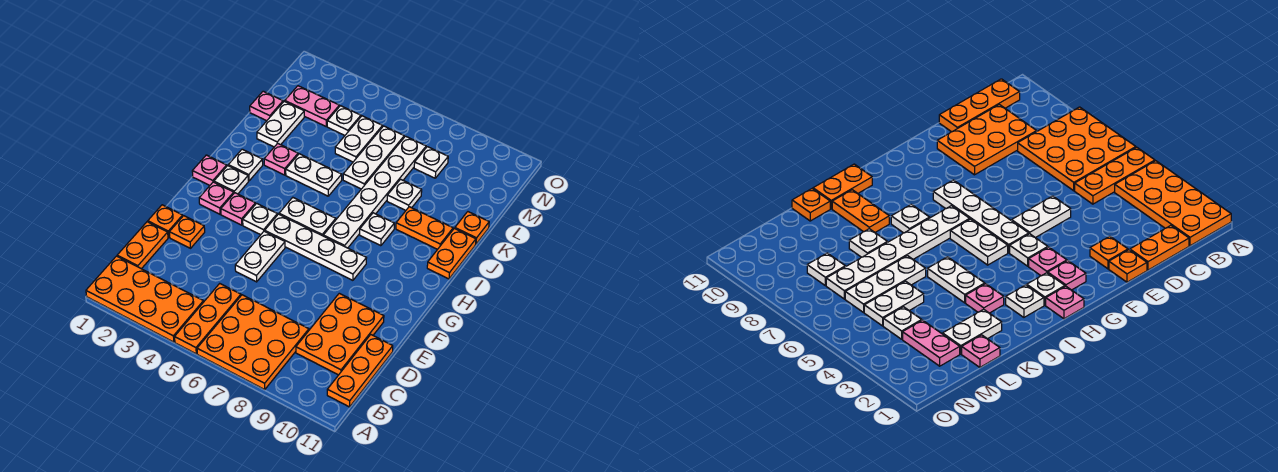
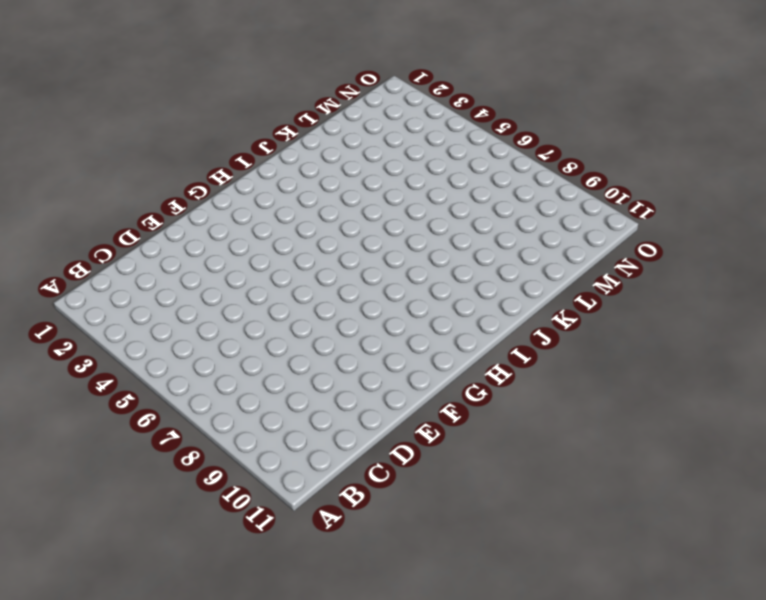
none -> orange 2x4 plate [86,256,203,342]
none -> orange 1x3 plate [175,284,241,354]
none -> orange 3x3 plate [197,295,309,389]
none -> orange 1x3 plate [327,335,393,407]

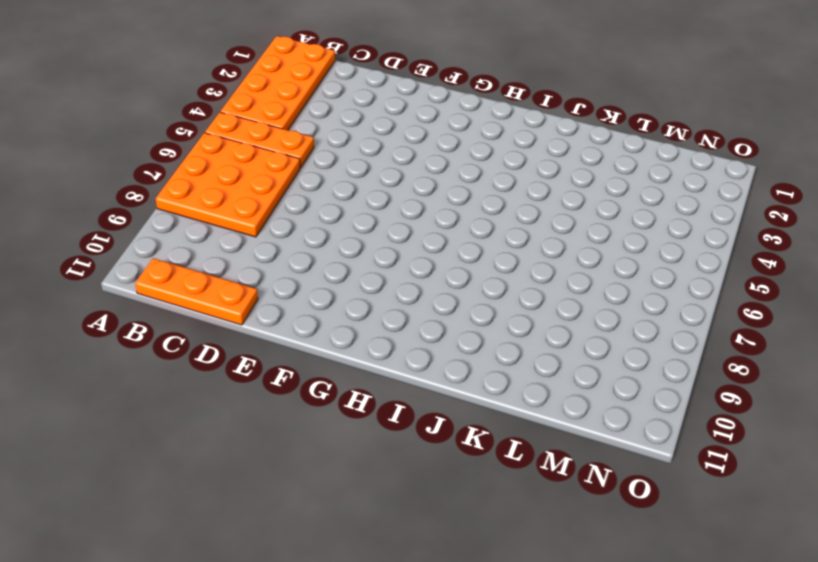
none -> orange 1x2 plate [117,222,168,269]
none -> orange 2x3 plate [296,293,384,375]
none -> orange 1x1 plate [148,205,183,237]
none -> orange 1x1 plate [169,216,205,248]

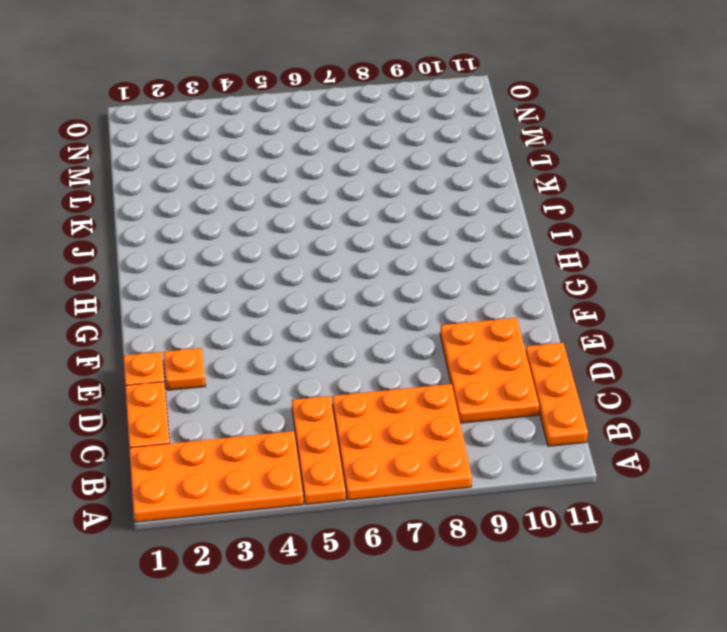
none -> white 1x2 plate [235,231,285,282]
none -> pink 1x1 plate [199,182,234,214]
none -> pink 1x1 plate [221,193,255,225]
none -> white 1x1 plate [243,203,277,235]

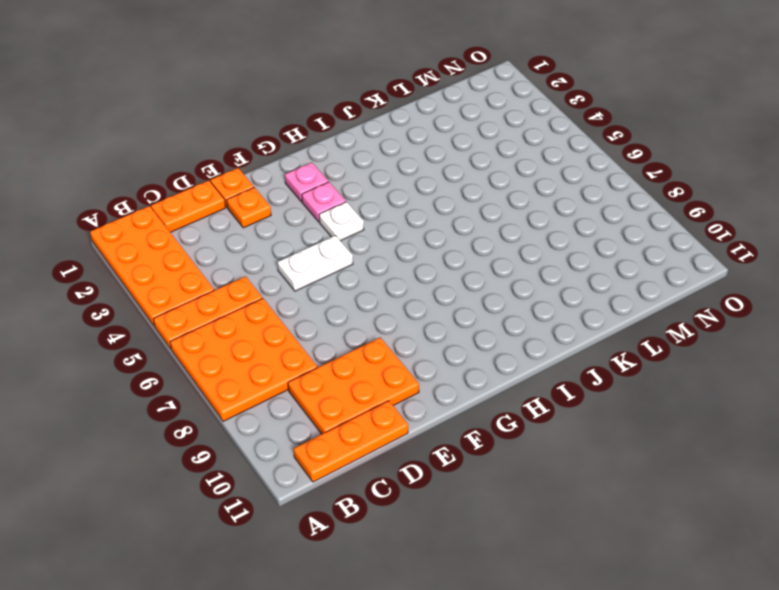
none -> white 1x4 plate [265,214,366,280]
none -> pink 1x1 plate [192,155,227,185]
none -> white 1x1 plate [214,166,248,194]
none -> white 1x2 plate [279,198,336,236]

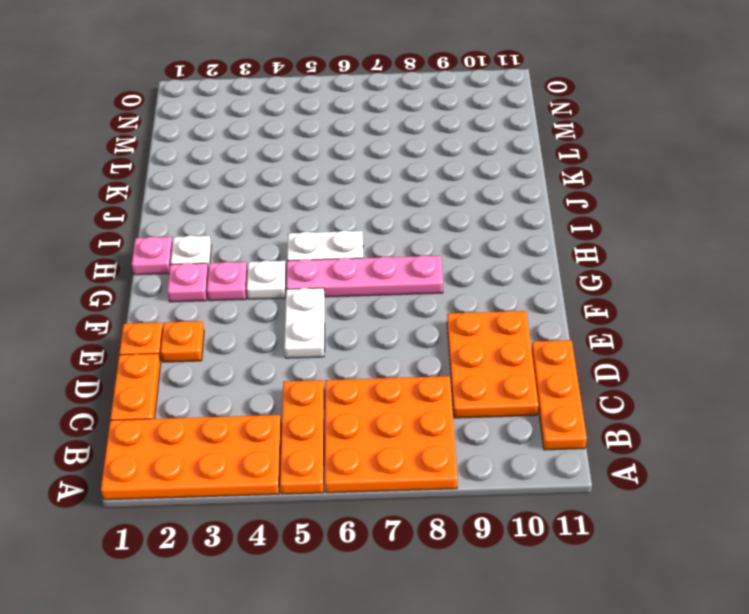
pink 1x4 plate [286,255,443,297] -> white 1x4 plate [265,214,366,280]
none -> white 1x6 plate [323,136,426,248]
none -> white 1x1 plate [228,149,263,181]
none -> white 1x1 plate [360,213,394,246]
none -> orange 1x2 plate [427,228,476,279]

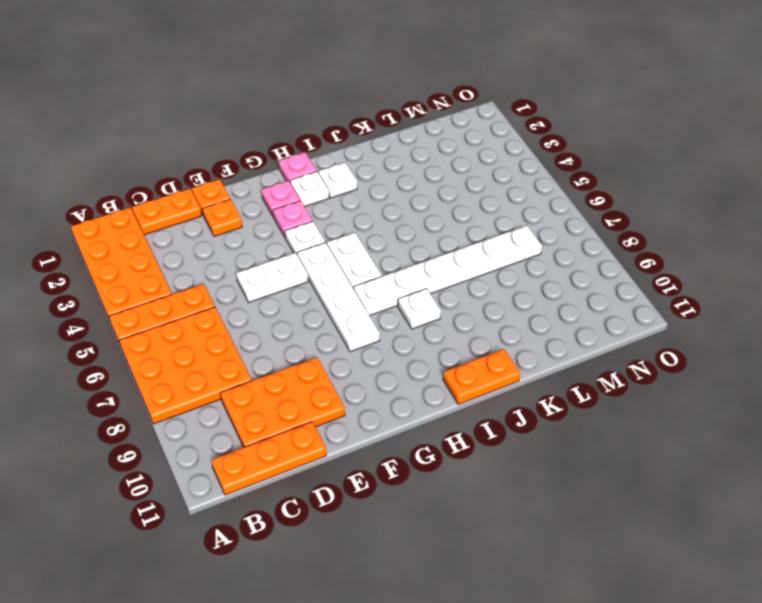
none -> pink 1x1 plate [264,143,298,175]
none -> white 1x2 plate [286,154,342,196]
none -> orange 1x2 plate [396,207,453,249]
none -> white 1x2 plate [257,101,304,147]

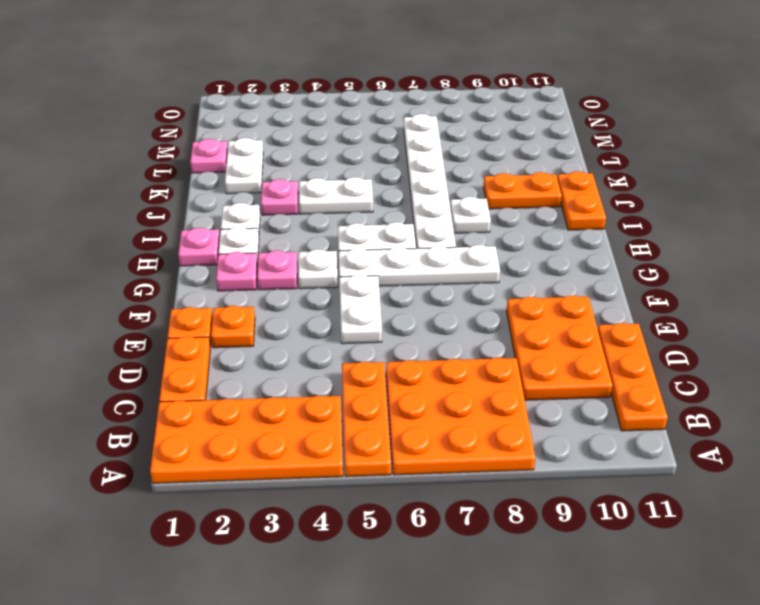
none -> white 1x3 plate [343,126,404,189]
none -> white 1x1 plate [387,179,422,210]
none -> orange 1x1 plate [455,212,489,244]
none -> white 1x2 plate [335,116,382,162]

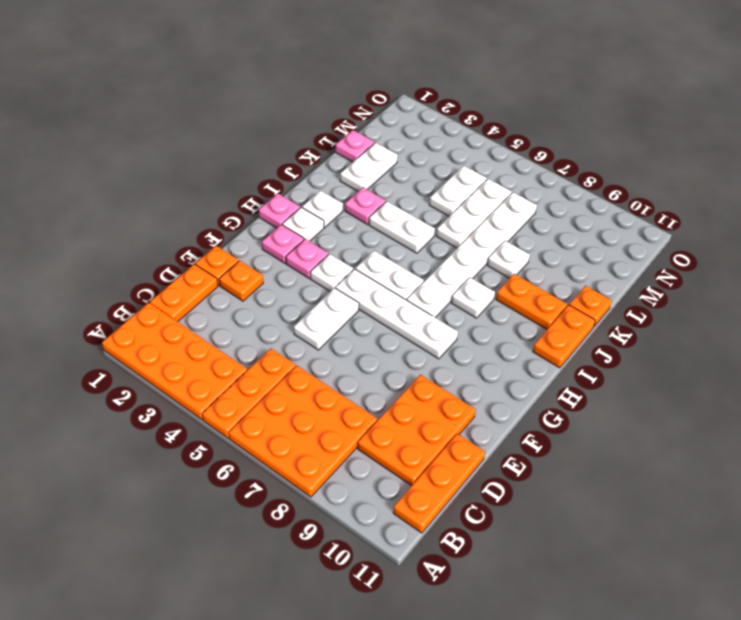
none -> pink 1x2 plate [285,86,339,126]
none -> white 1x1 plate [327,106,361,135]
none -> white 1x1 plate [414,147,448,178]

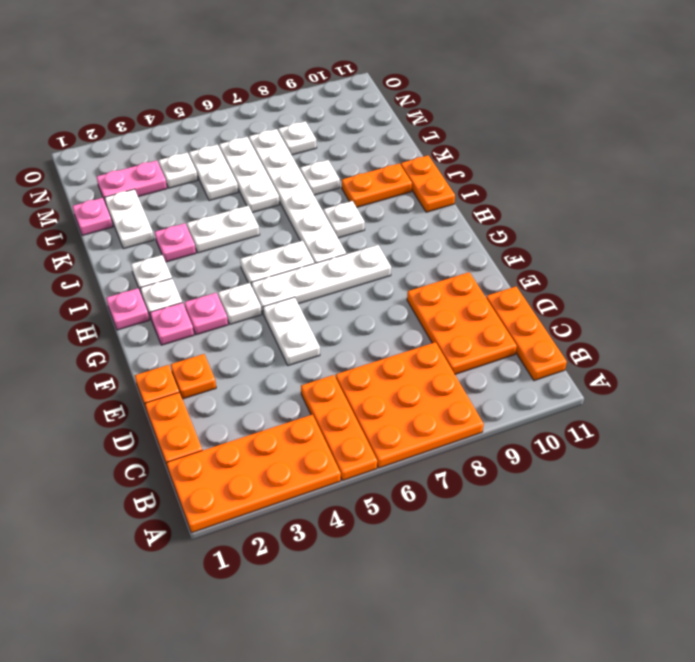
none -> orange 1x1 plate [455,212,489,244]

